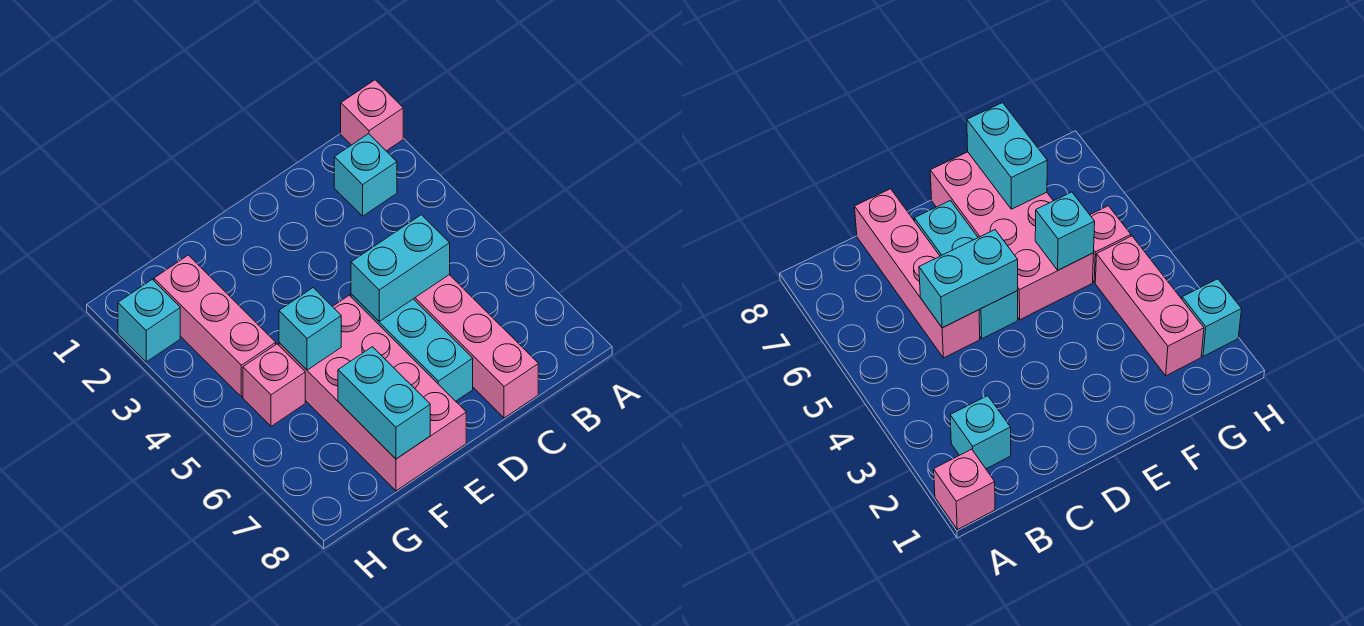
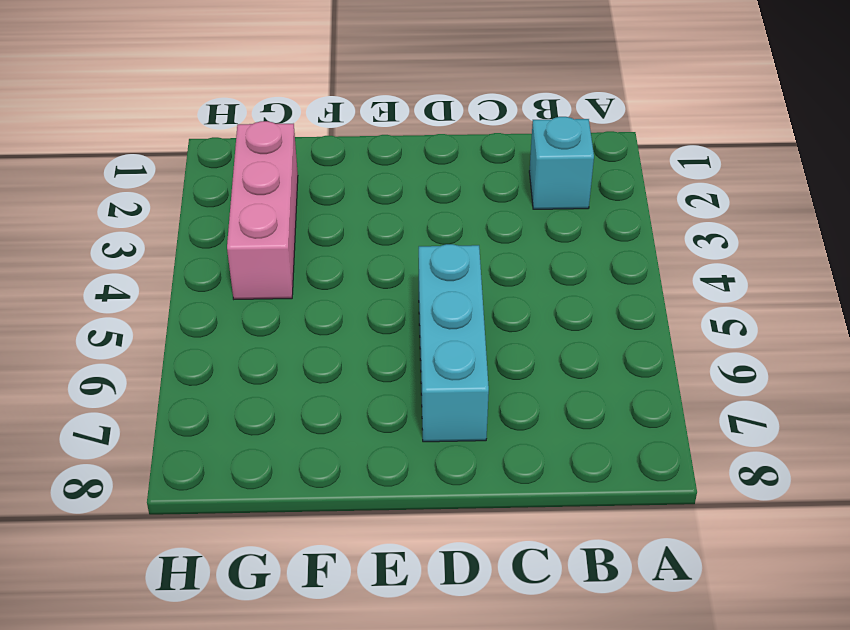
none -> pink 1x1 brick [341,80,403,151]
none -> pink 1x4 brick [414,275,538,418]

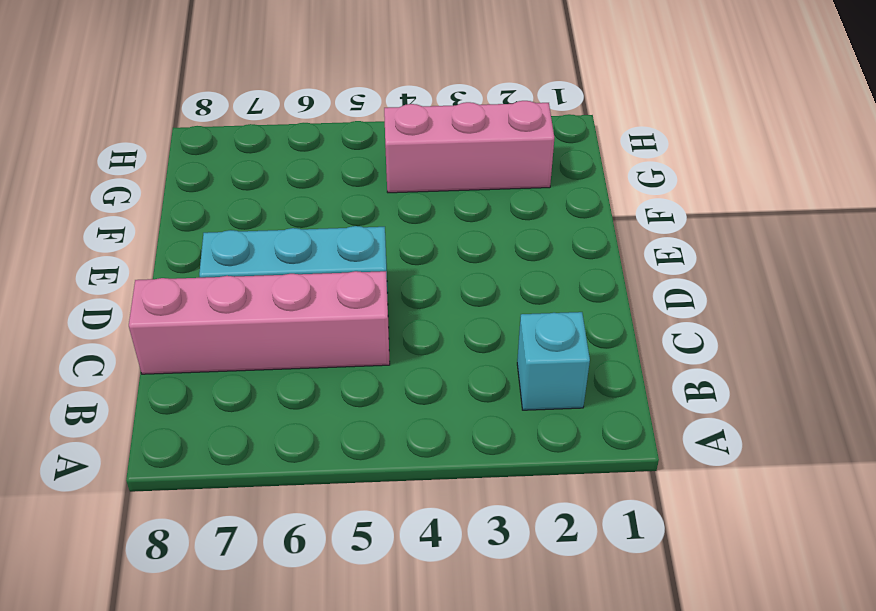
none -> pink 1x1 brick [341,80,403,151]
none -> pink 2x4 brick [279,295,466,491]

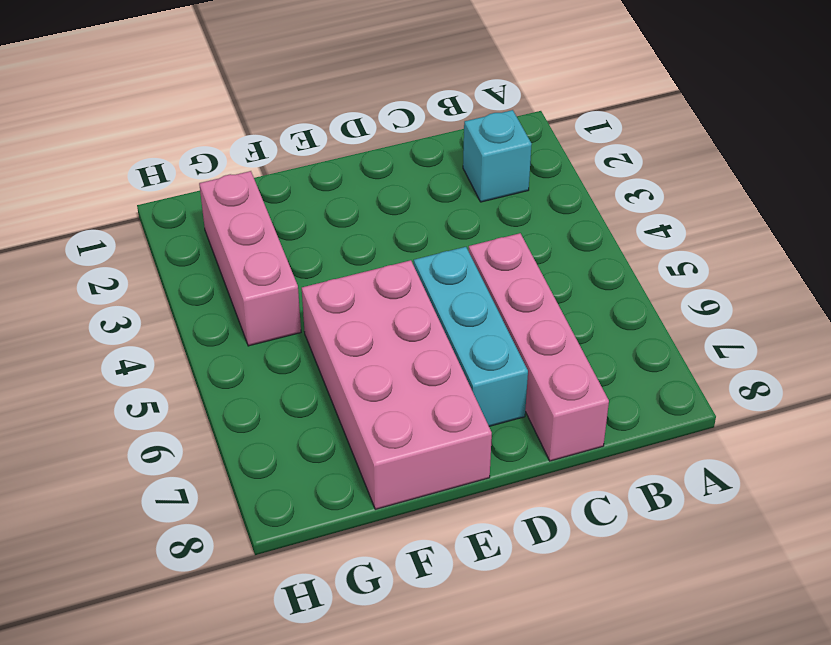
none -> pink 1x1 brick [341,80,403,151]
none -> pink 1x1 brick [243,344,305,426]

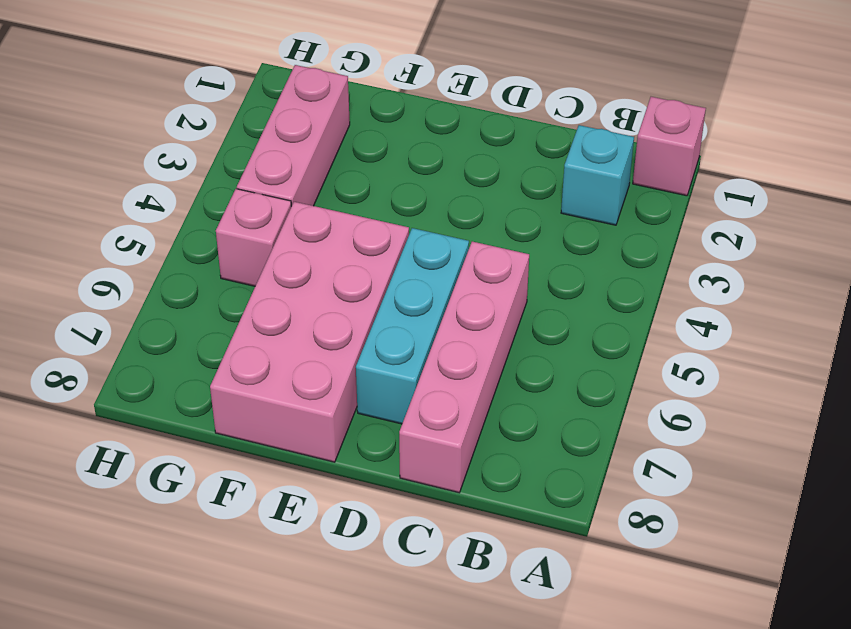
none -> cyan 1x1 brick [118,279,180,362]
none -> cyan 1x2 brick [351,215,450,321]

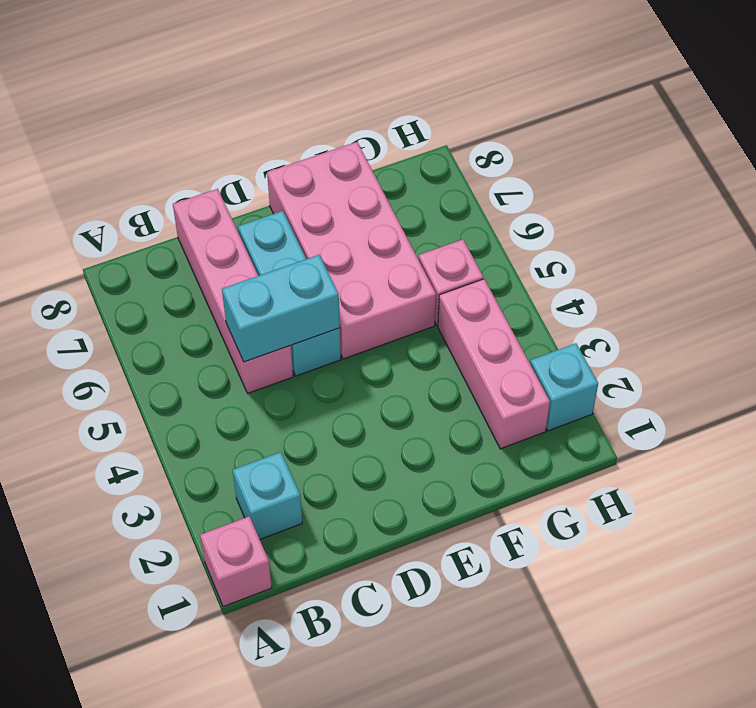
none -> cyan 1x1 brick [279,288,341,370]
none -> cyan 1x2 brick [338,347,430,459]

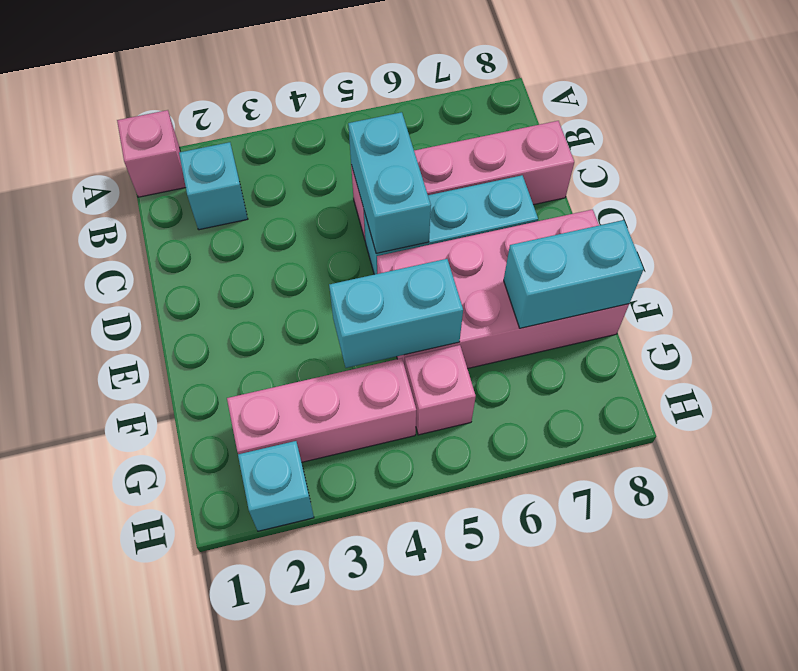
cyan 1x2 brick [329,259,463,368] -> cyan 1x1 brick [279,288,341,370]

